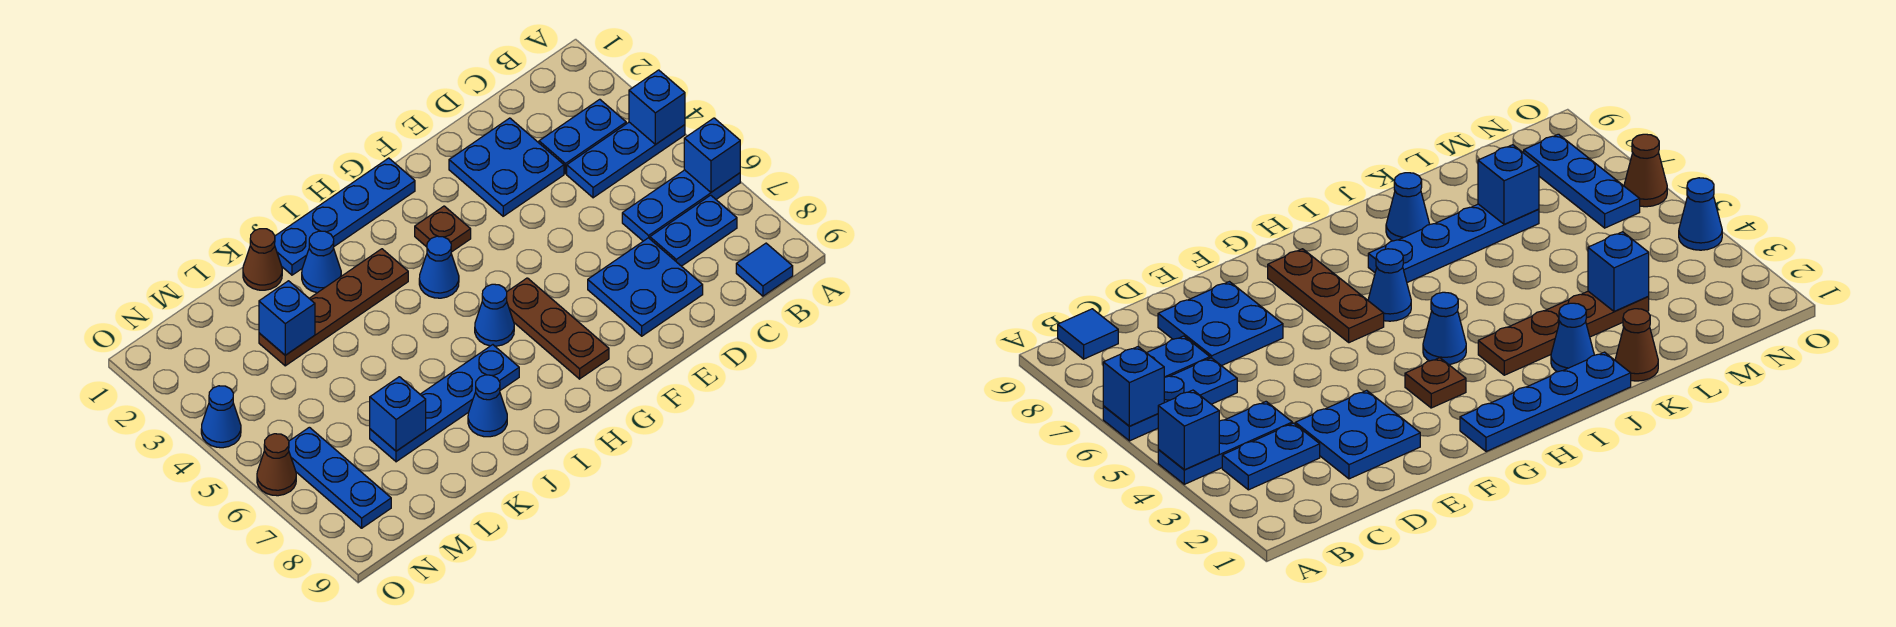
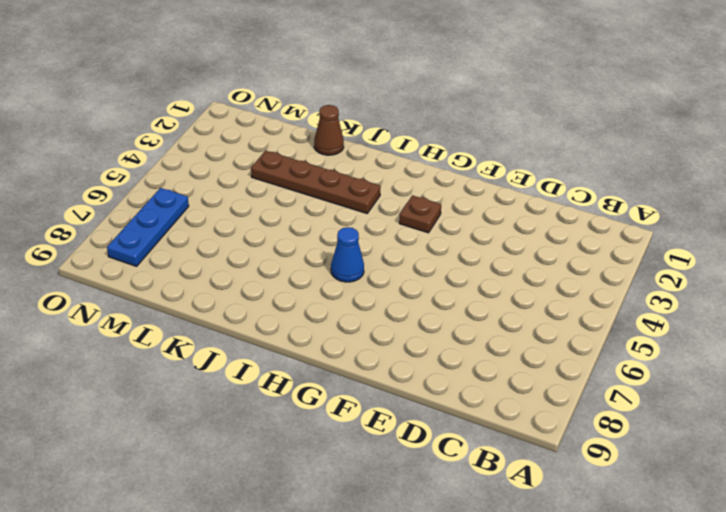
none -> blue 1x3 plate [567,122,685,198]
none -> blue 1x3 plate [622,170,740,241]
none -> blue 1x2 plate [539,99,626,174]

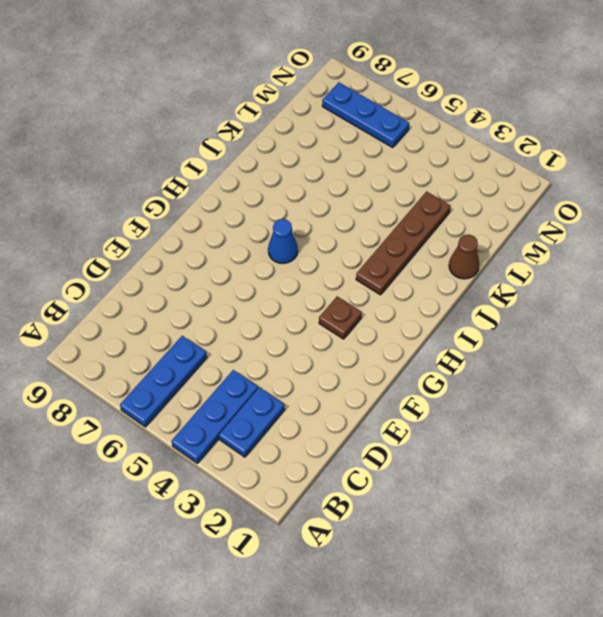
none -> blue 1x2 plate [650,195,737,266]
none -> blue 1x1 tile [736,243,793,296]
none -> blue 2x2 plate [449,118,564,216]

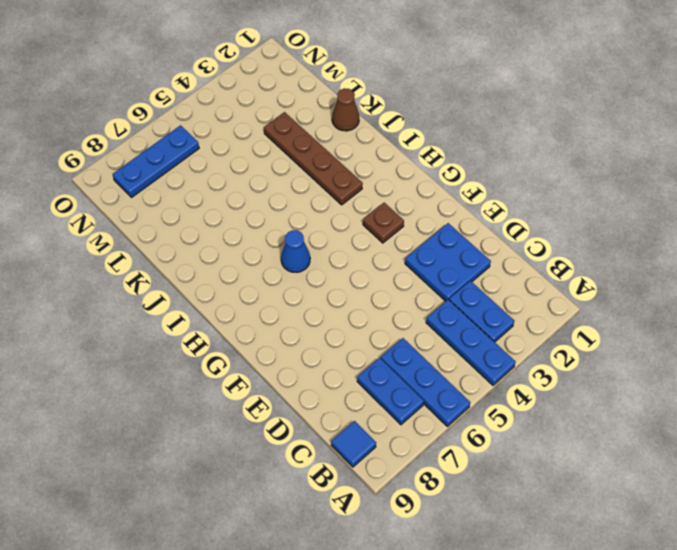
none -> blue 2x2 plate [588,238,703,336]
none -> blue 1x4 plate [275,158,415,275]
none -> brown 1x3 plate [507,278,609,379]

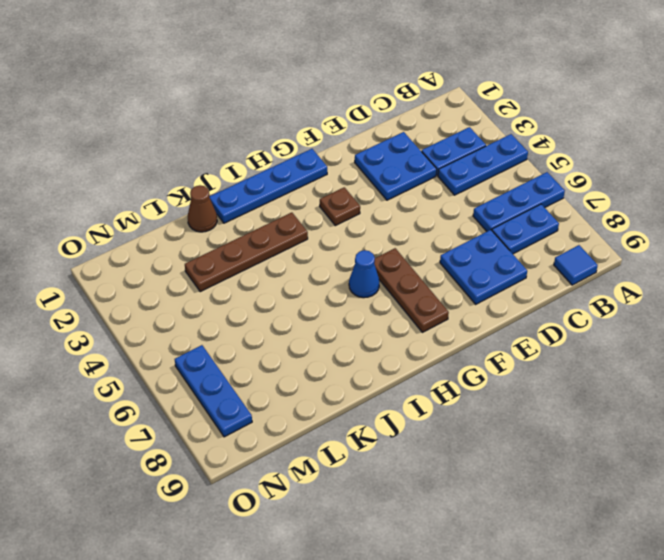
none -> blue 1x1 cone [419,236,459,298]
none -> blue 1x4 plate [370,345,519,462]
none -> blue 1x1 cone [302,231,341,293]

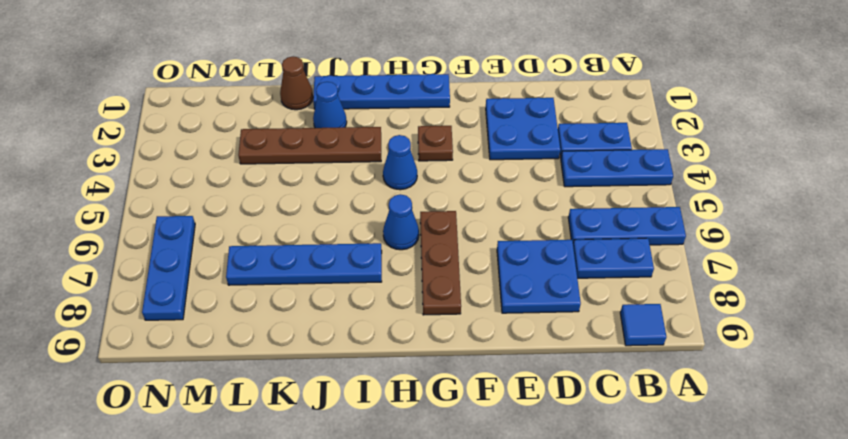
none -> blue 1x1 cone [468,375,507,437]
none -> blue 1x1 cone [201,386,241,448]
none -> brown 1x1 cone [257,434,296,496]

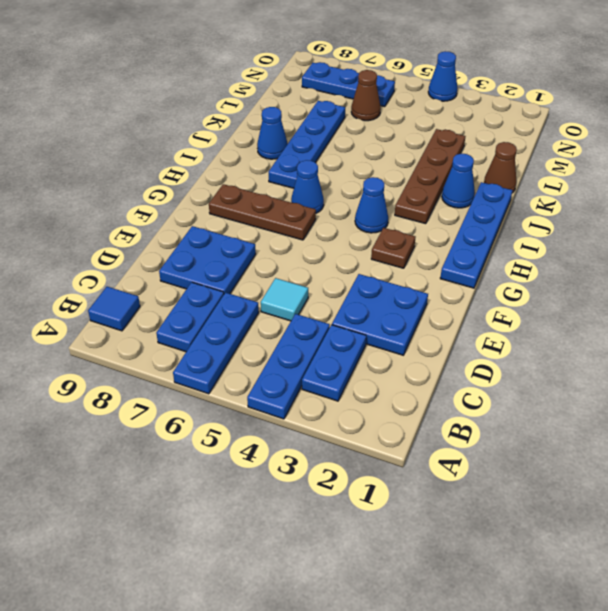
cyan 1x1 tile [261,278,308,321] -> none
brown 1x1 cone [351,70,381,121] -> brown 1x1 cone moved to [257,434,296,496]
none -> blue 1x1 brick [629,70,685,144]
none -> blue 1x1 brick [684,118,740,192]
none -> blue 1x1 brick [259,281,315,355]

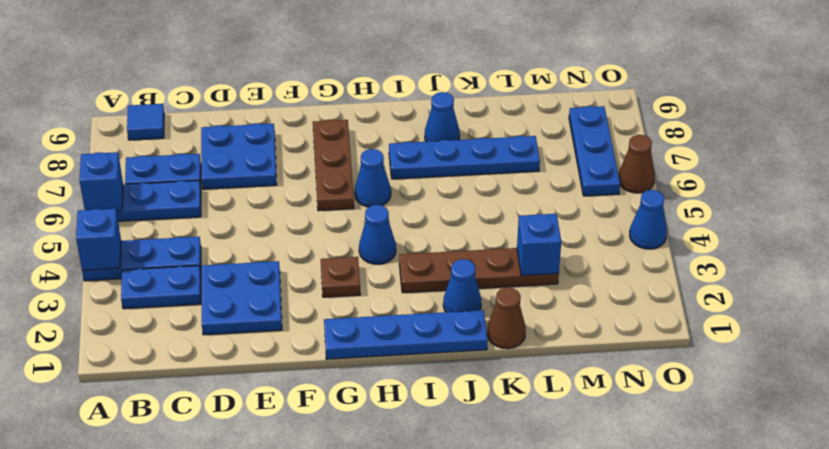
none -> blue 1x1 brick [370,377,426,451]

